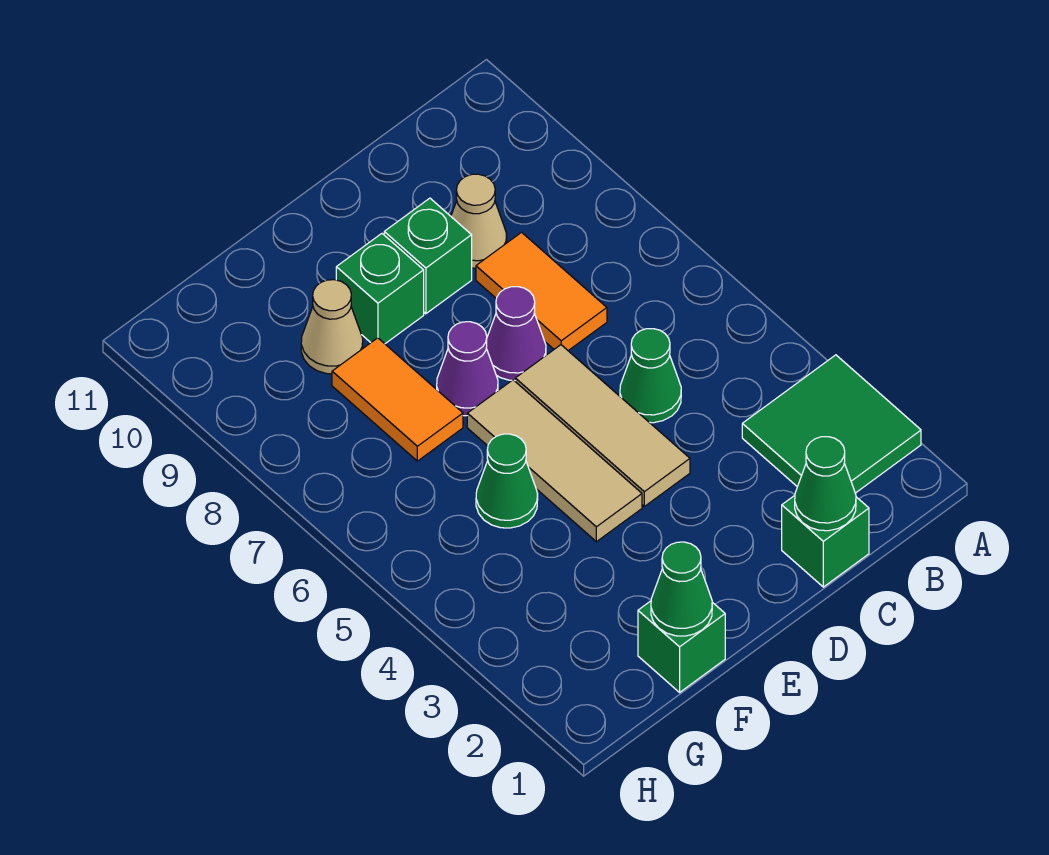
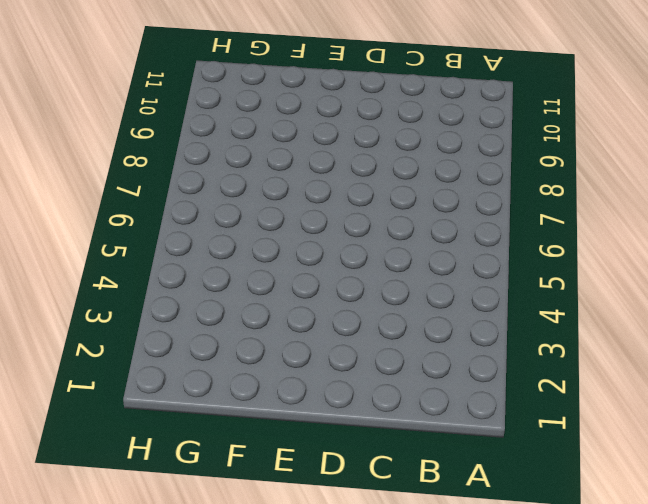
none -> green 2x2 tile [742,355,921,493]
none -> green 1x1 brick [782,495,869,587]
none -> green 1x1 cone [620,329,681,423]

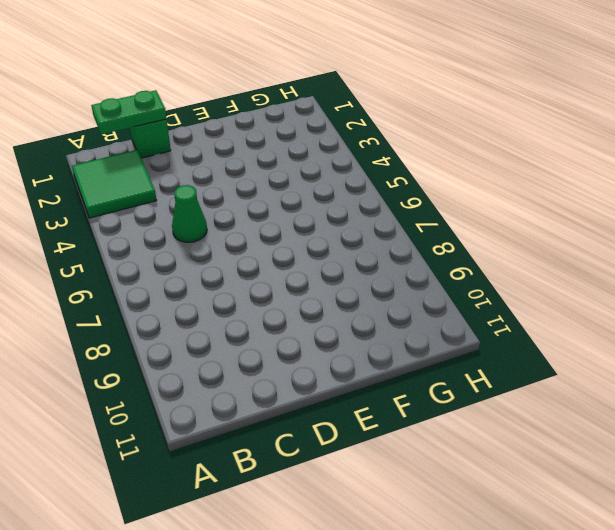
green 1x2 plate [91,90,167,134] -> green 1x1 cone [795,437,856,531]
none -> orange 1x2 tile [476,232,607,351]
none -> tan 1x1 cone [451,174,507,268]
none -> tan 1x3 tile [515,345,690,506]

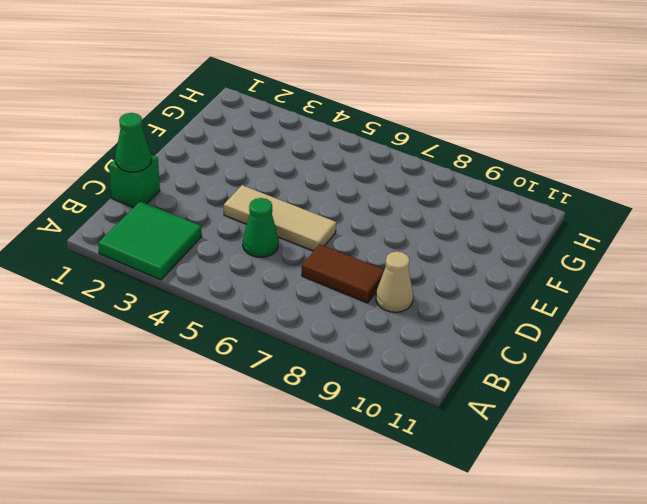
brown 1x2 tile [302,244,384,303] -> orange 1x2 tile [476,232,607,351]
none -> purple 1x1 cone [486,287,546,380]
none -> green 1x1 brick [384,198,472,314]
none -> tan 1x3 tile [467,380,642,542]

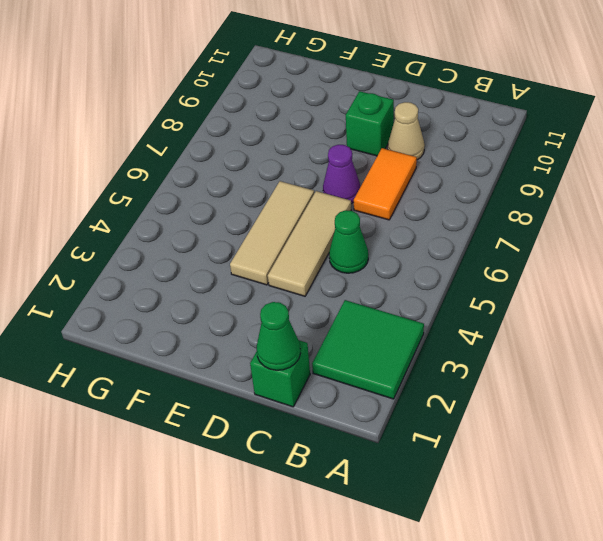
none -> purple 1x1 cone [437,322,498,416]
none -> green 1x1 brick [336,234,424,344]
none -> green 1x1 brick [638,601,725,692]

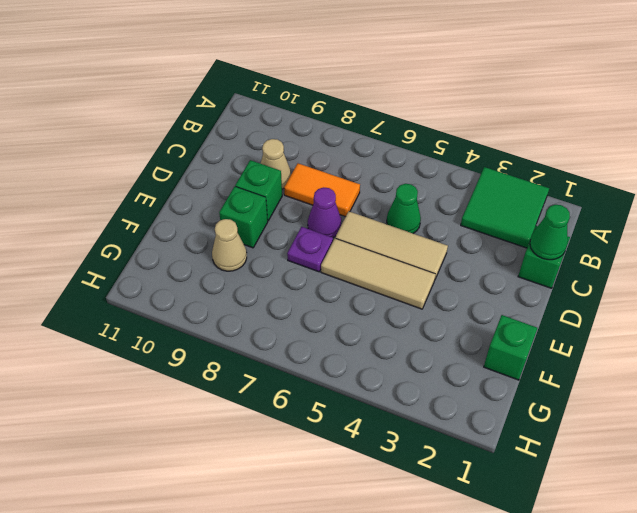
purple 1x1 plate [287,227,333,272] -> purple 1x1 cone [437,322,498,416]
none -> green 1x1 cone [476,434,538,528]
none -> orange 1x2 tile [332,338,463,461]
none -> green 1x1 cone [651,542,712,636]

